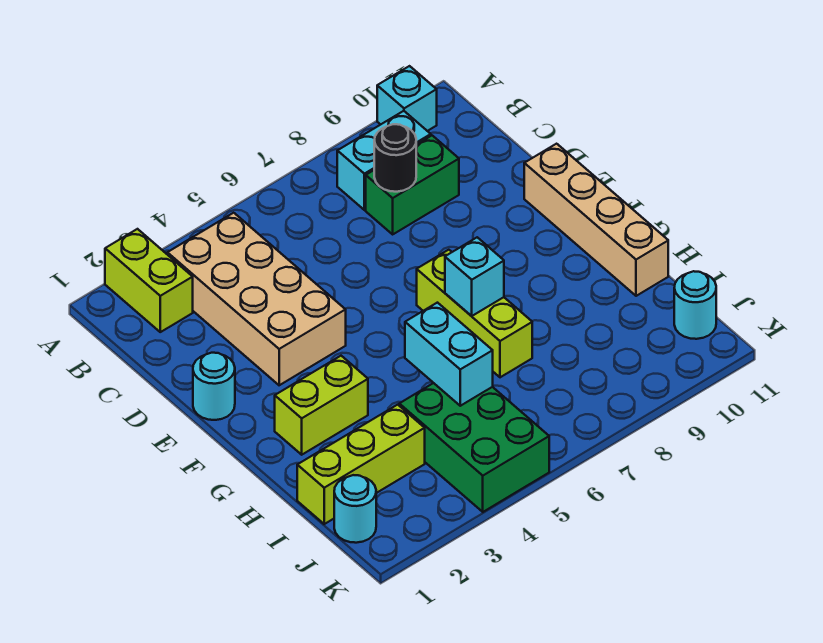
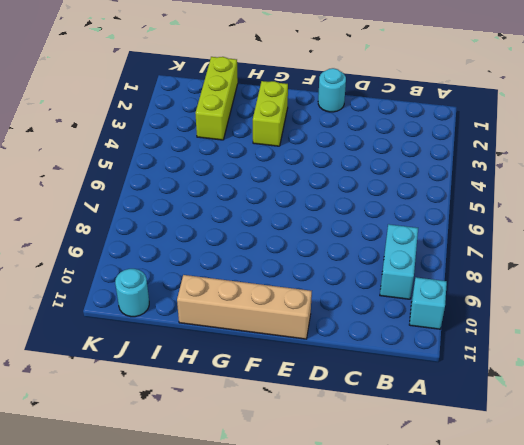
none -> lime 1x2 brick [105,229,193,332]
none -> tan 2x4 brick [167,213,346,385]
none -> green 1x2 brick [366,136,459,234]

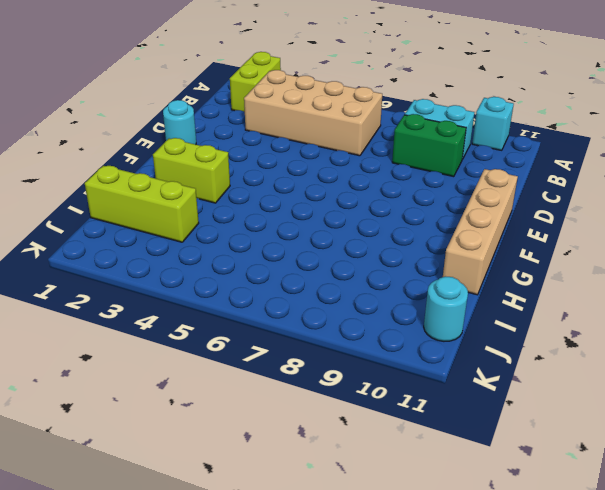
tan 2x4 brick [244,70,382,156] -> tan 2x4 brick turned to [167,213,346,385]
none -> lime 1x3 brick [417,250,532,377]
none -> green 2x3 brick [399,383,549,512]
none -> cyan 1x1 round brick [334,475,376,543]

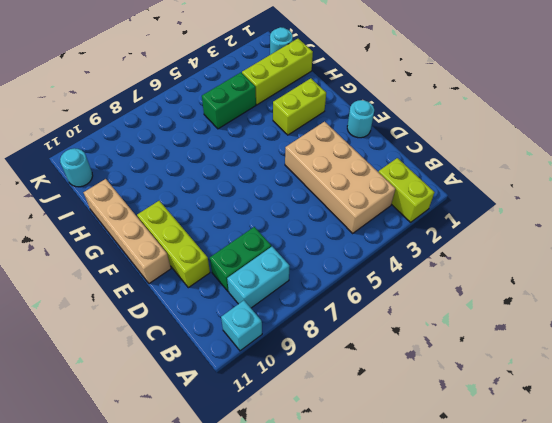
lime 1x3 brick [137,201,210,288] -> lime 1x3 brick moved to [417,250,532,377]
green 1x2 brick [202,73,256,129] -> green 2x3 brick [399,383,549,512]
none -> black 1x1 round brick [374,124,416,192]
none -> cyan 1x1 brick [445,237,504,316]
none -> cyan 1x2 brick [405,303,493,406]

